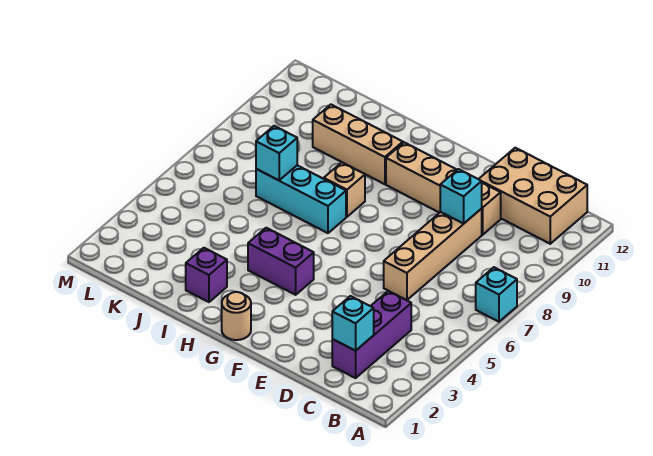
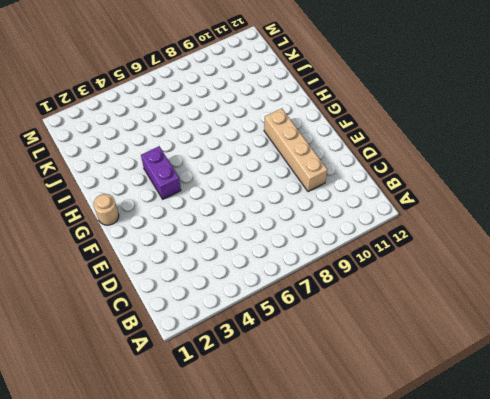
none -> cyan 1x1 brick [476,267,517,322]
none -> tan 2x3 brick [479,148,587,244]
none -> purple 1x3 brick [332,291,411,378]

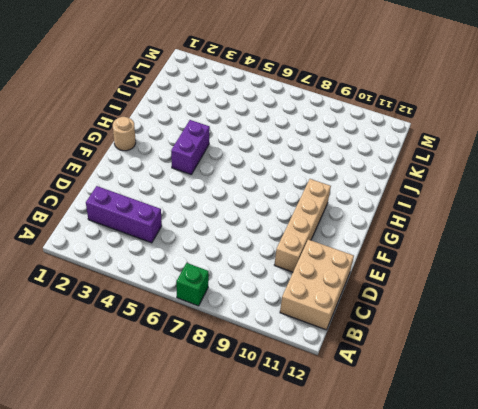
green 1x1 brick [176,263,209,306] -> cyan 1x1 brick [476,267,517,322]
none -> tan 1x4 brick [384,209,482,300]
none -> cyan 1x3 brick [256,165,346,233]
none -> tan 1x1 brick [324,162,365,217]

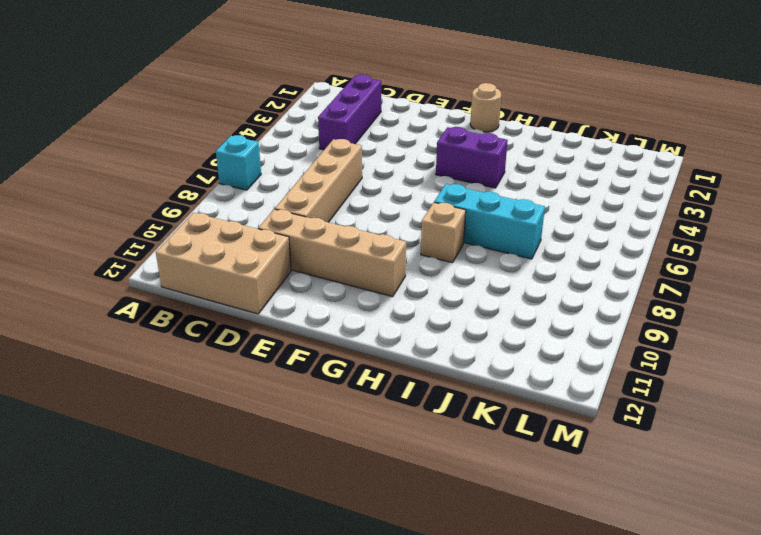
none -> tan 1x3 brick [313,105,403,184]
none -> purple 1x1 brick [186,248,227,302]
none -> cyan 1x1 brick [332,296,374,351]

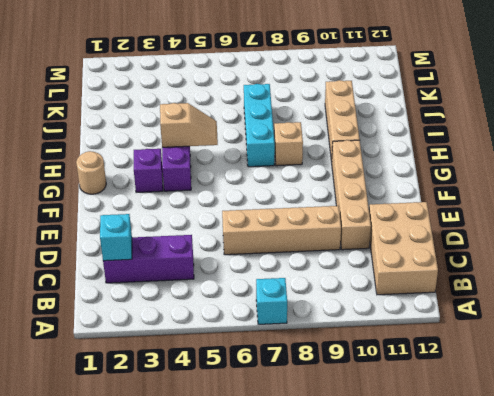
purple 1x1 brick [134,149,163,193] -> purple 1x1 brick moved to [186,248,227,302]
tan 1x2 slope [160,103,218,147] -> none
none -> cyan 1x1 brick [440,169,482,224]
none -> cyan 1x1 brick [256,126,297,180]

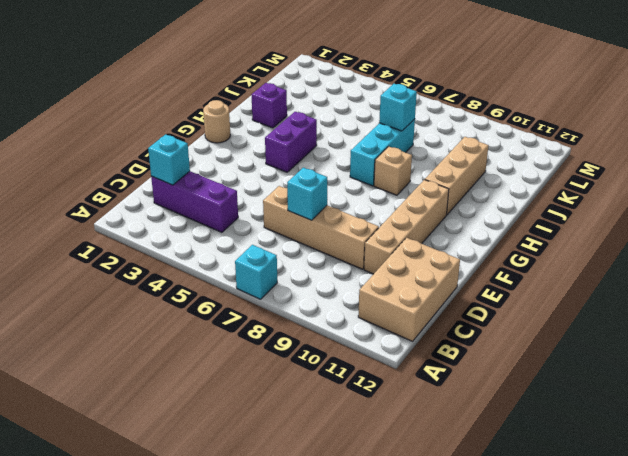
cyan 1x1 brick [287,168,327,220] -> cyan 1x1 brick moved to [440,169,482,224]

